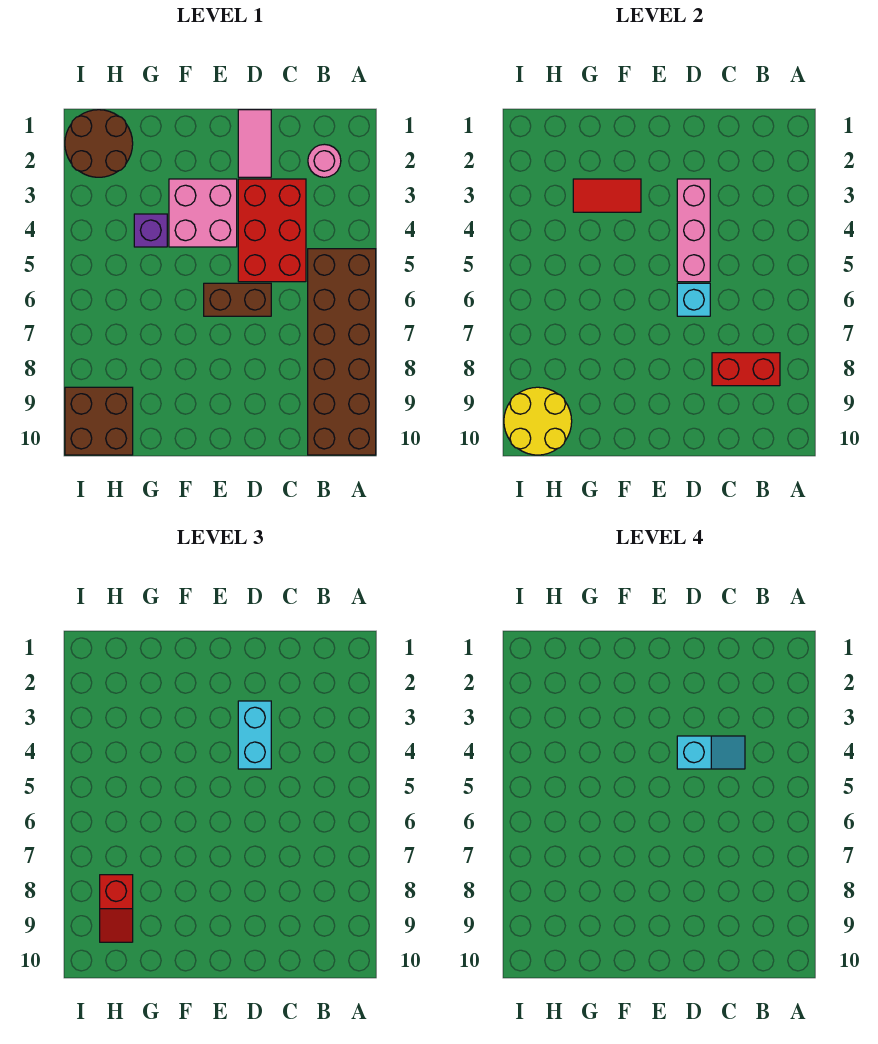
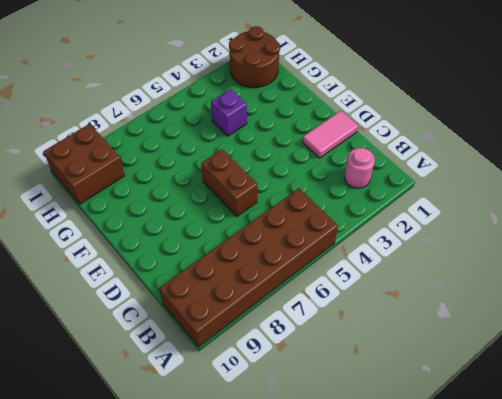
none -> red 2x3 brick [238,179,306,282]
none -> pink 2x2 brick [169,179,237,247]
none -> red 1x2 brick [712,353,780,386]

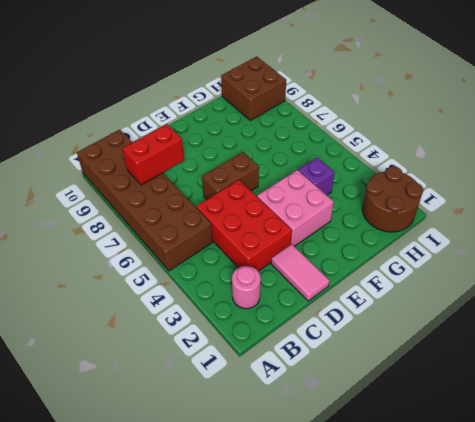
none -> pink 1x3 brick [677,179,710,282]
none -> cyan 1x1 brick [677,283,710,316]
none -> red 1x2 tile [573,179,641,212]

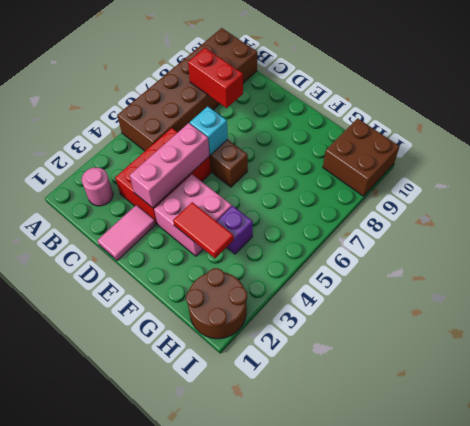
none -> yellow 2x2 round brick [504,387,572,455]
none -> cyan 1x2 brick [238,701,271,769]
none -> red 1x2 slope [100,875,133,942]

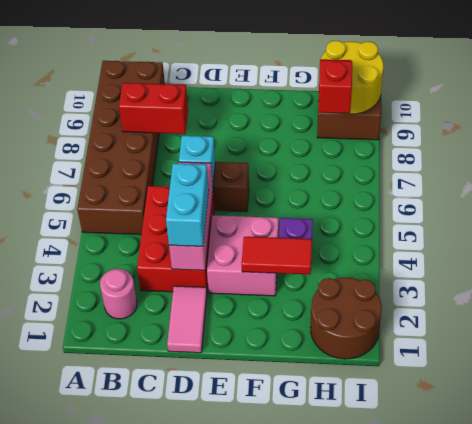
none -> cyan 1x2 slope [677,736,745,769]

